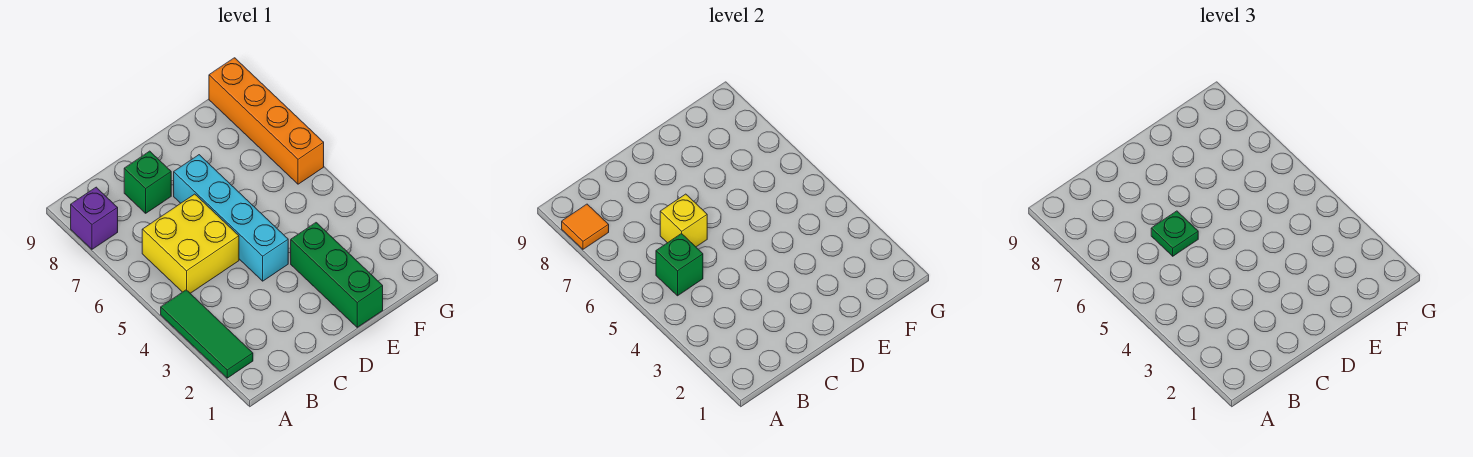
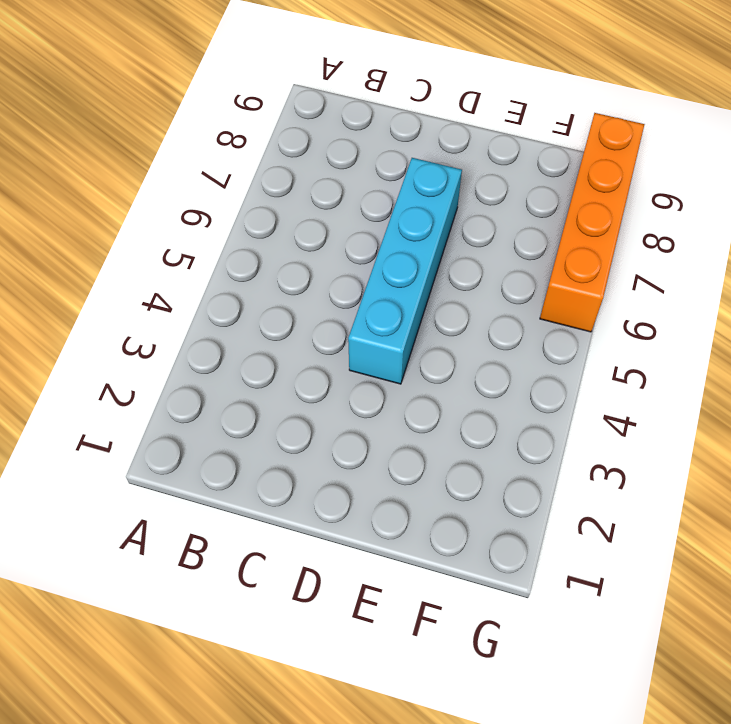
none -> green 1x3 tile [161,290,253,378]
none -> purple 1x1 brick [71,187,118,249]

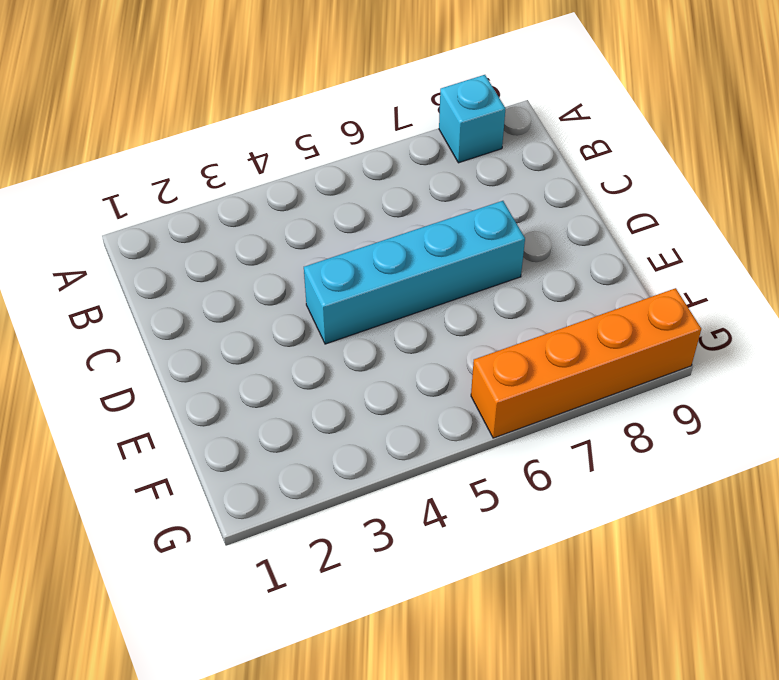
cyan 1x1 brick [439,75,506,163] -> purple 1x1 brick [71,187,118,249]
none -> green 1x3 tile [161,290,253,378]
none -> yellow 2x2 brick [142,194,239,293]

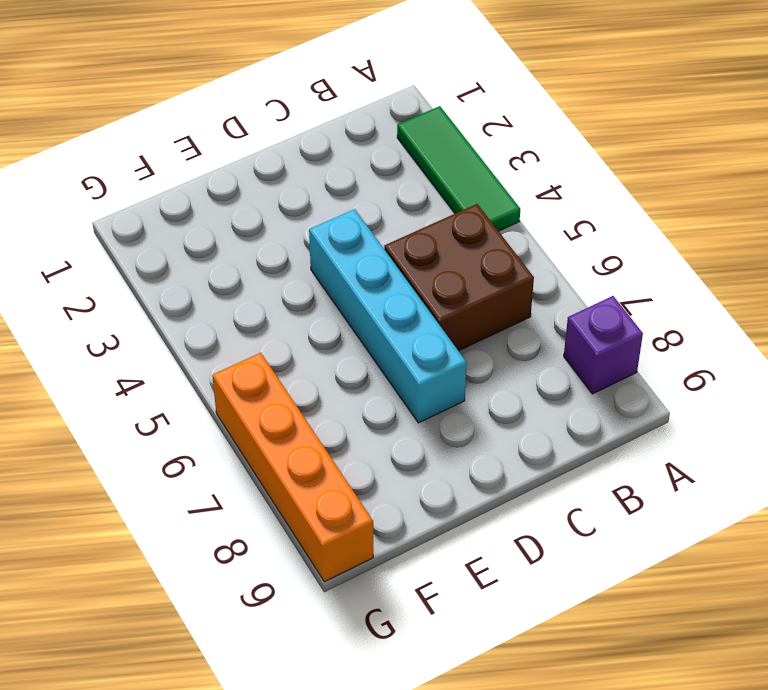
brown 2x2 brick [384,204,534,351] -> yellow 2x2 brick [142,194,239,293]
none -> green 1x1 brick [124,151,171,213]
none -> green 1x3 brick [291,223,383,327]

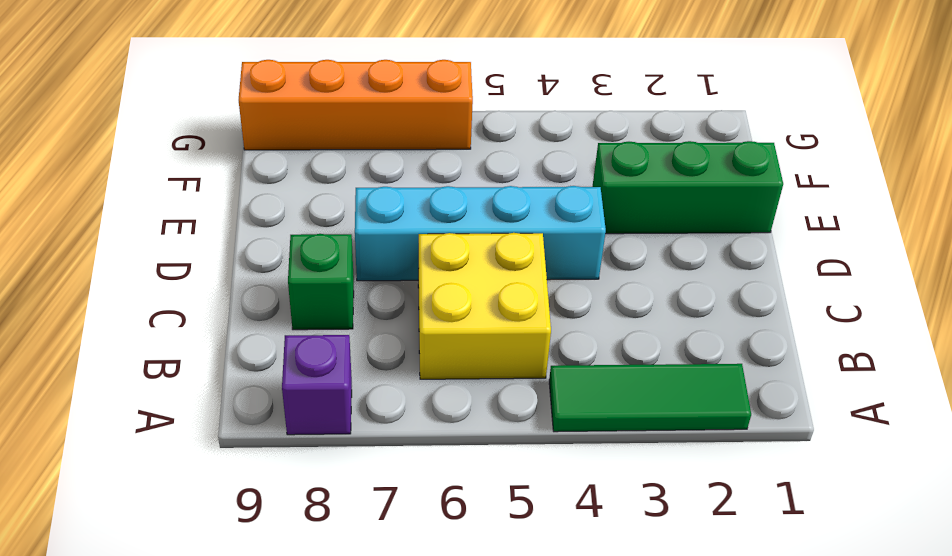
none -> orange 1x1 tile [562,204,609,249]
none -> green 1x1 brick [656,233,703,296]

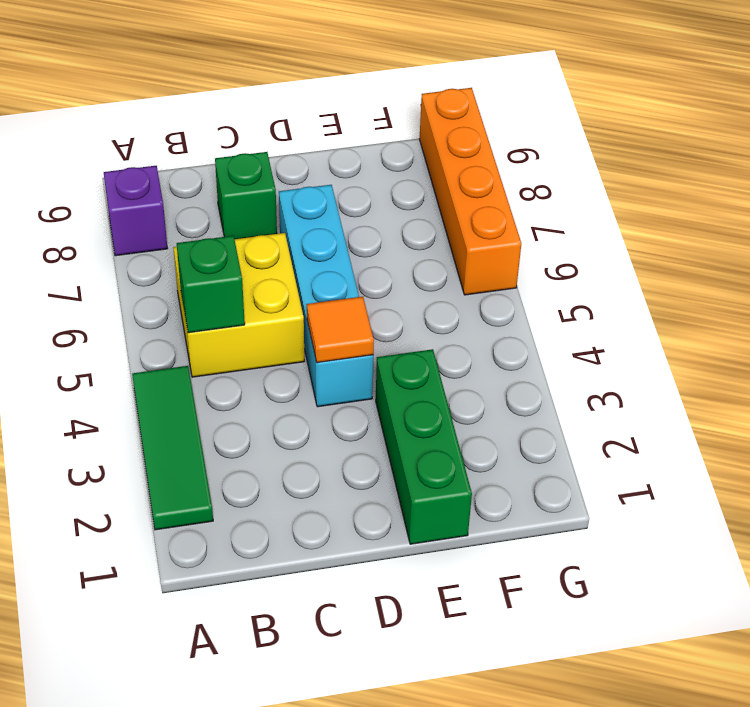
orange 1x1 tile [307,297,374,363] -> orange 1x1 tile moved to [562,204,609,249]
none -> yellow 1x1 brick [660,194,707,247]
none -> green 1x1 plate [1151,211,1198,256]

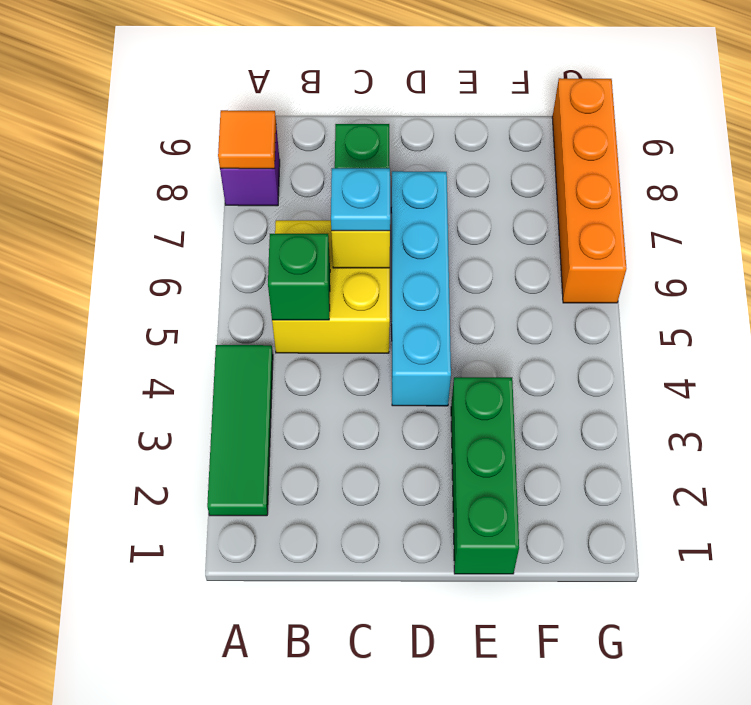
cyan 1x1 plate [331,168,390,231] -> green 1x1 plate [1151,211,1198,256]

